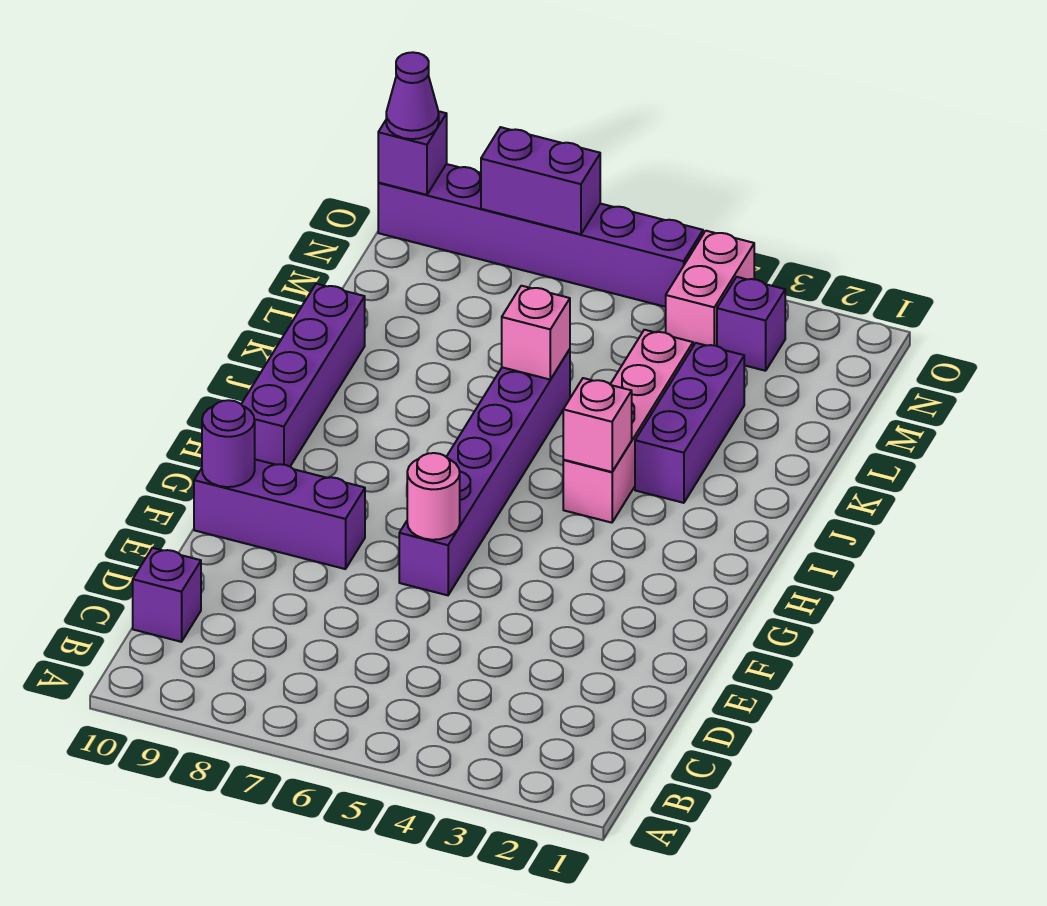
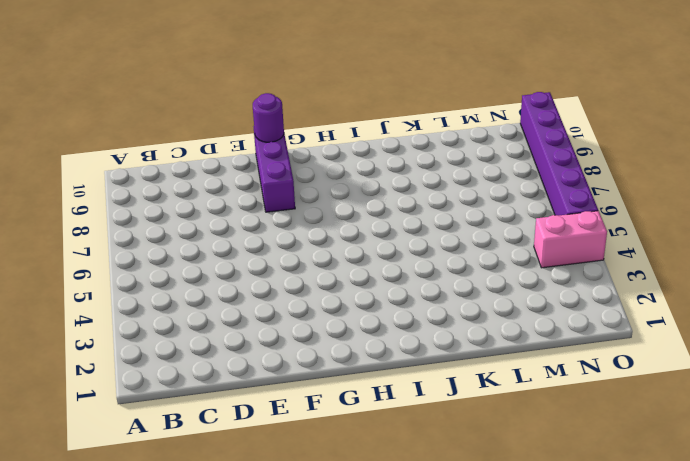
none -> purple 1x1 brick [133,548,201,642]
none -> purple 1x6 brick [399,349,570,595]
none -> purple 1x4 brick [241,284,365,466]

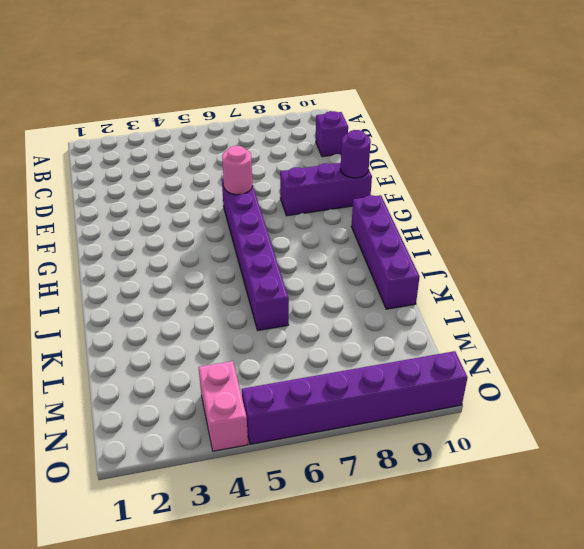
none -> pink 1x4 brick [563,330,693,523]
none -> purple 1x3 brick [635,343,744,503]
none -> purple 1x1 brick [717,277,785,371]

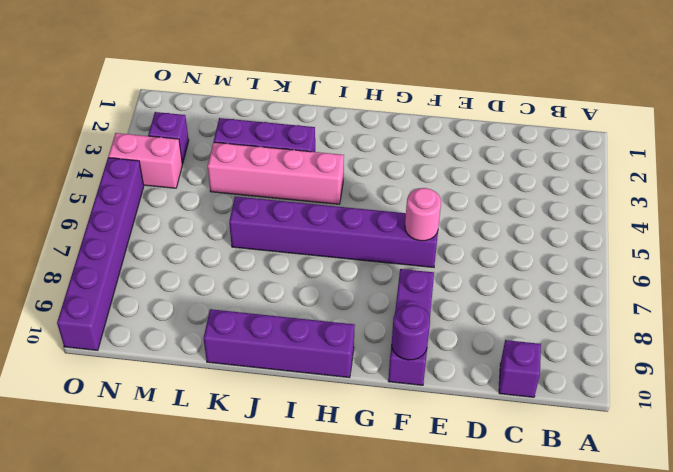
none -> pink 1x1 brick [563,378,632,472]
none -> pink 1x1 brick [502,286,570,380]
none -> purple 1x2 brick [481,127,600,234]

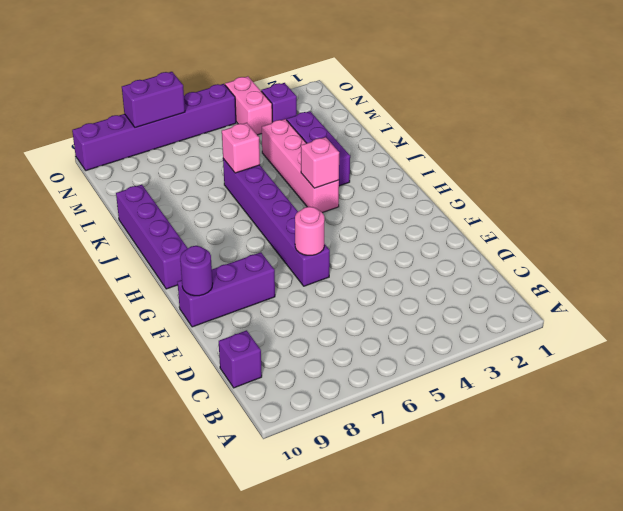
none -> purple 1x1 brick [378,111,447,195]
none -> purple 1x1 cone [386,52,439,139]

